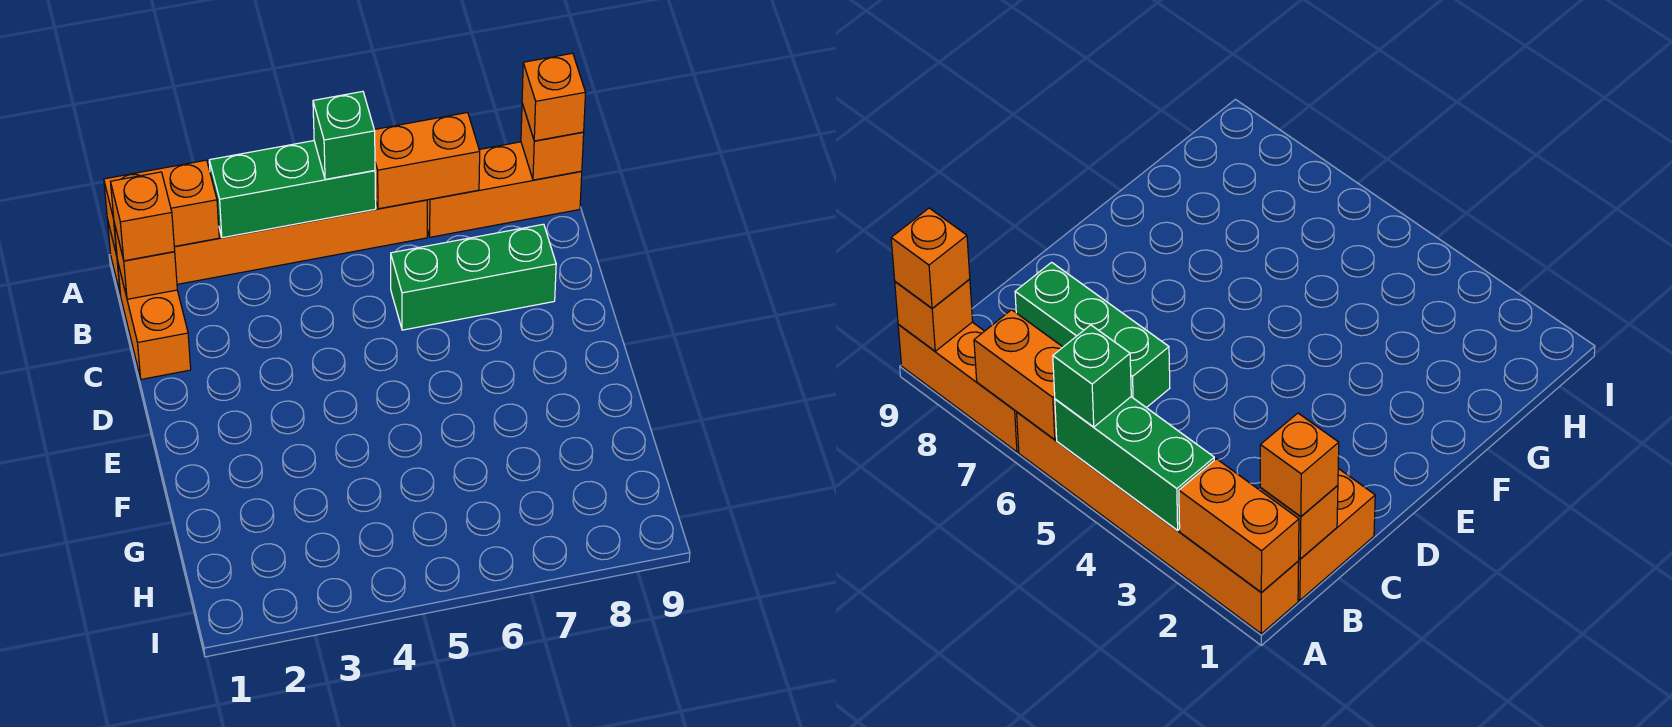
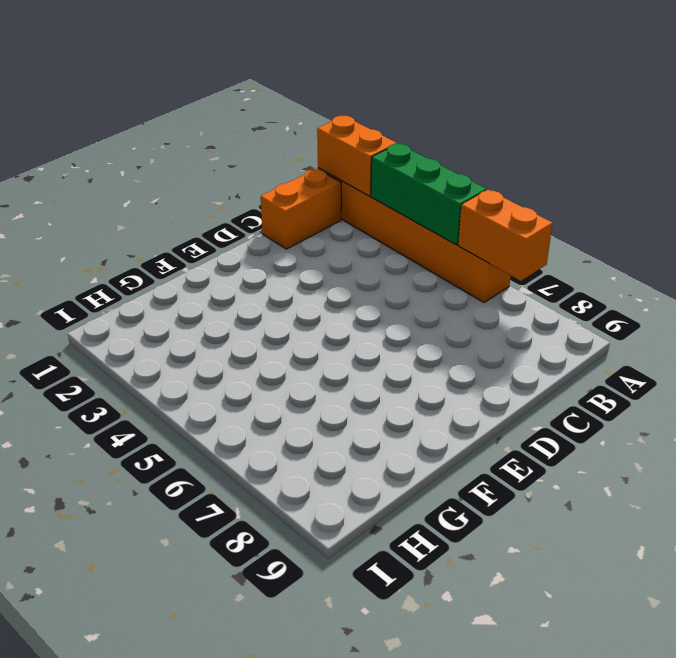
none -> orange 1x3 brick [427,142,582,237]
none -> green 1x3 brick [391,224,556,330]
none -> orange 1x1 brick [521,104,584,180]

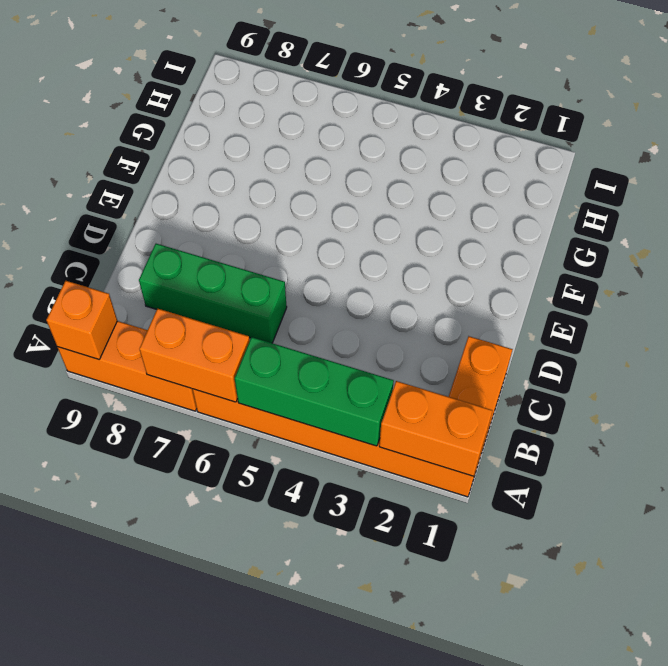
none -> orange 1x1 brick [114,223,177,299]
none -> green 1x1 brick [313,91,375,179]
none -> orange 1x1 brick [522,53,586,141]

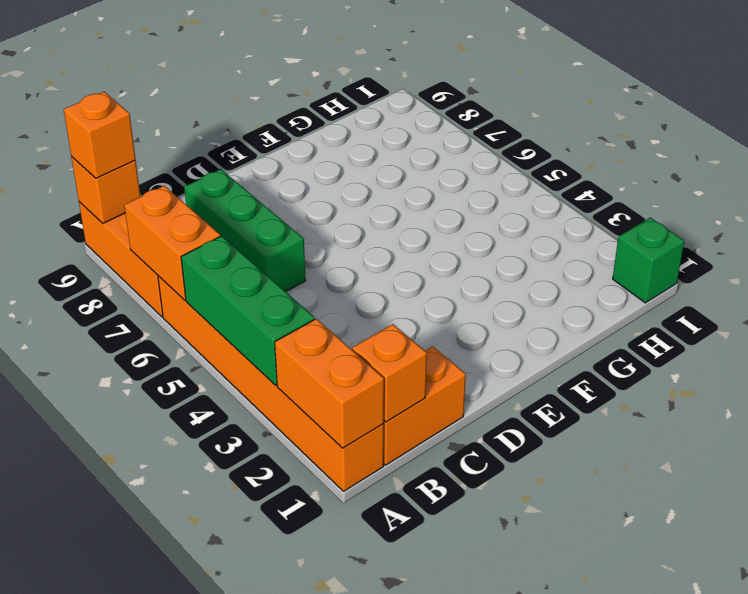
green 1x1 brick [613,218,684,303] -> green 1x1 brick moved to [313,91,375,179]
none -> orange 1x1 brick [111,172,175,261]

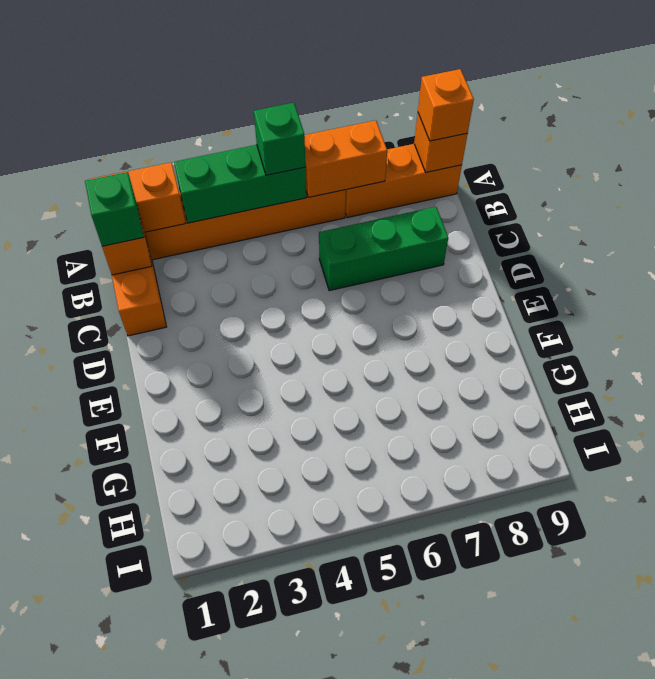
green 1x1 brick [85,172,144,246] -> orange 1x1 brick [111,172,175,261]

